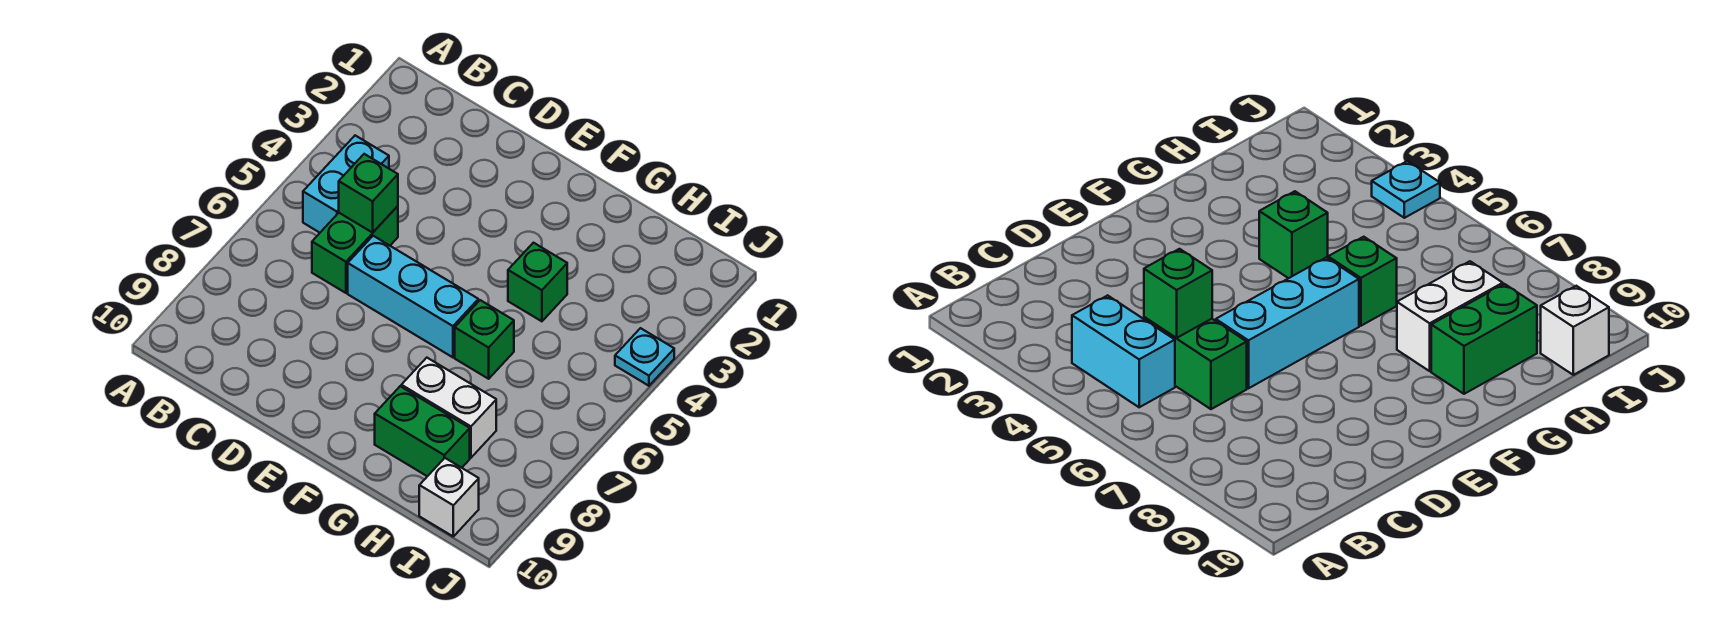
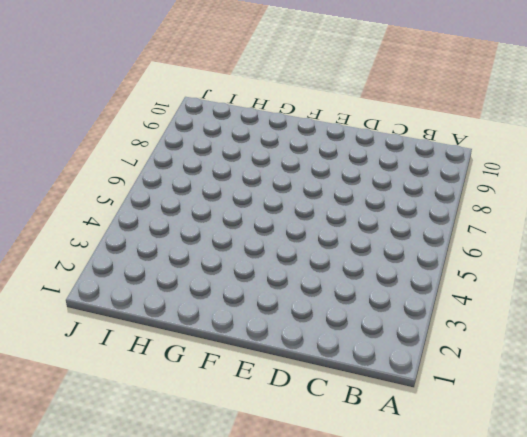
none -> cyan 1x2 brick [303,136,389,233]
none -> green 1x2 brick [312,206,398,293]

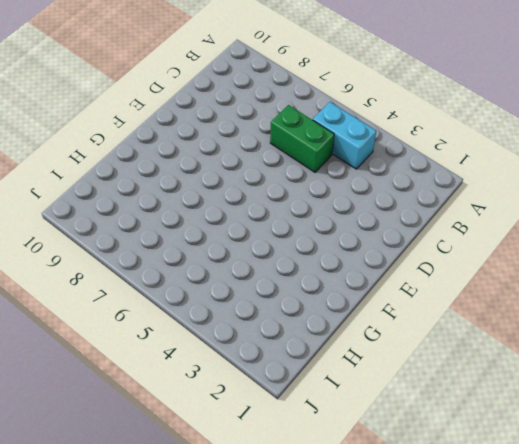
none -> cyan 1x3 brick [348,236,478,357]
none -> green 1x1 brick [508,243,567,321]

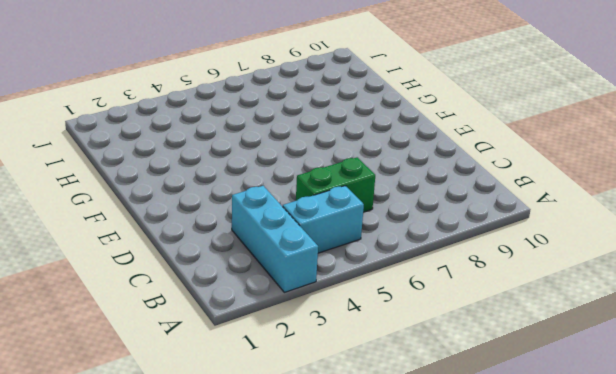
cyan 1x3 brick [232,186,318,292] -> cyan 1x3 brick moved to [348,236,478,357]
none -> green 1x1 brick [508,243,567,321]
none -> green 1x1 brick [455,300,514,379]

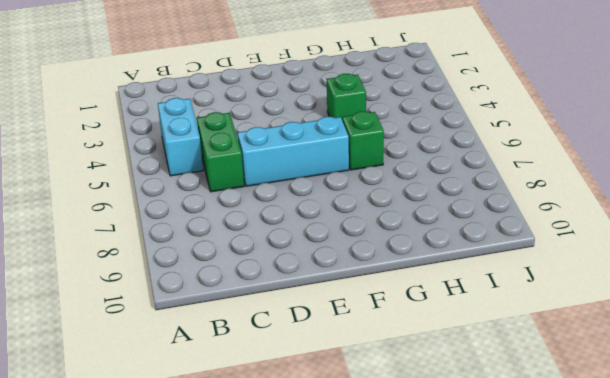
none -> white 1x2 brick [401,358,496,458]
none -> green 1x2 brick [375,386,470,476]

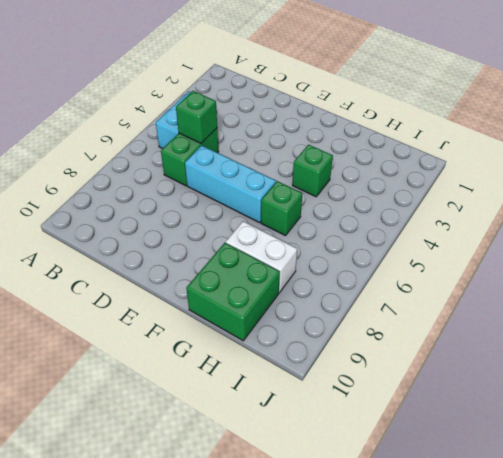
green 2x2 brick [186,243,280,341] -> green 1x2 brick [375,386,470,476]
none -> white 1x1 brick [419,458,479,536]
none -> cyan 1x1 plate [615,328,674,386]

